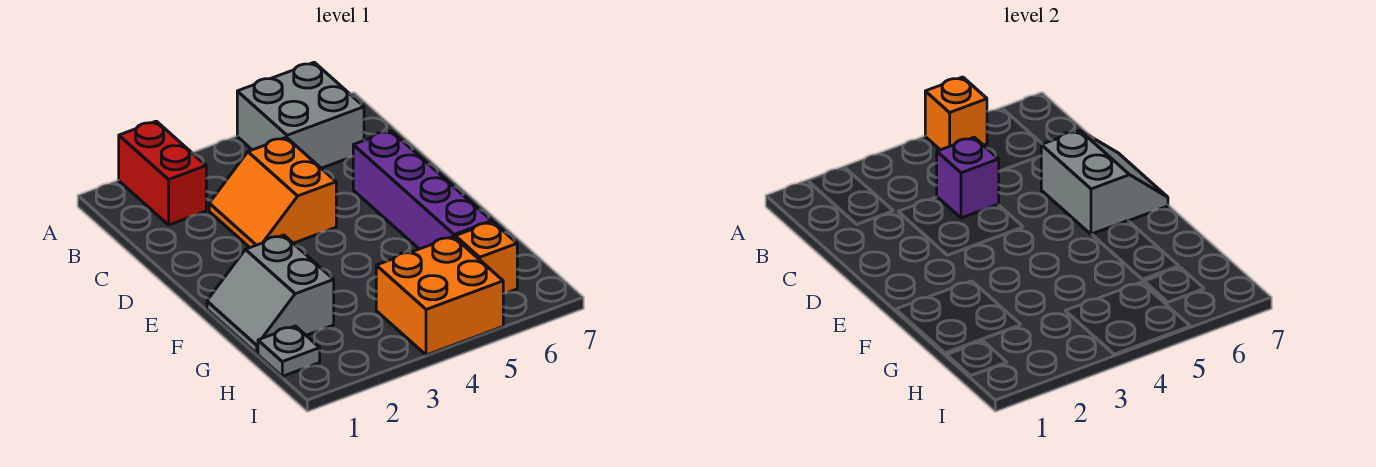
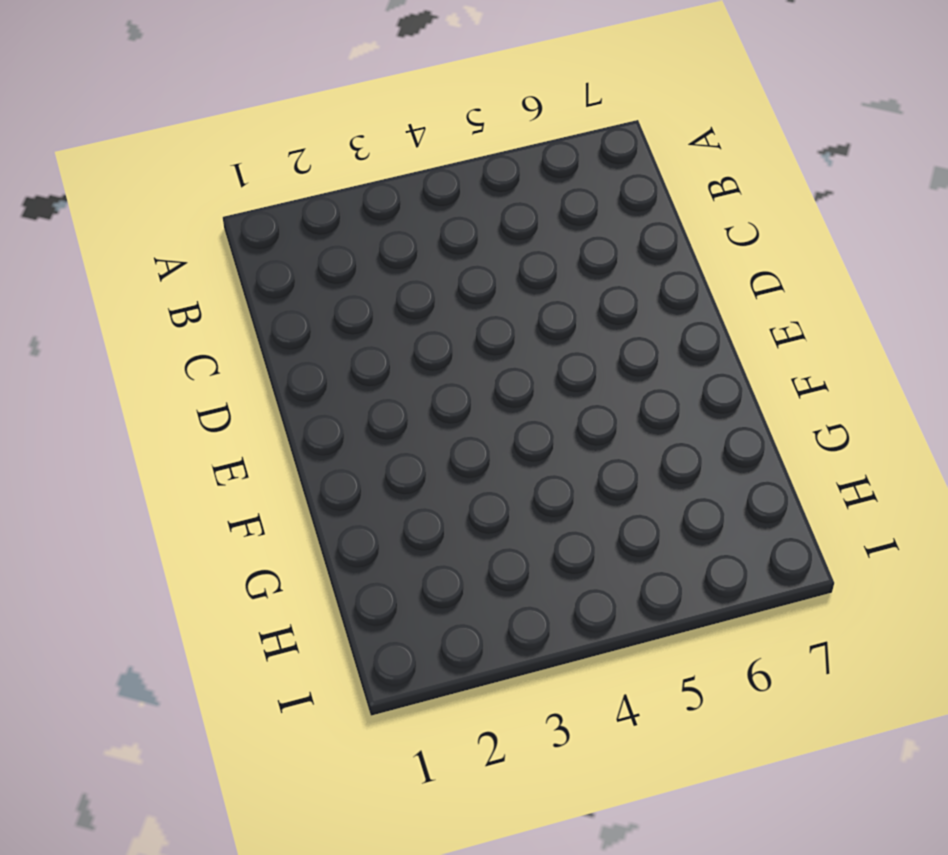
none -> red 1x2 brick [119,121,206,225]
none -> grey 2x2 brick [237,62,364,168]

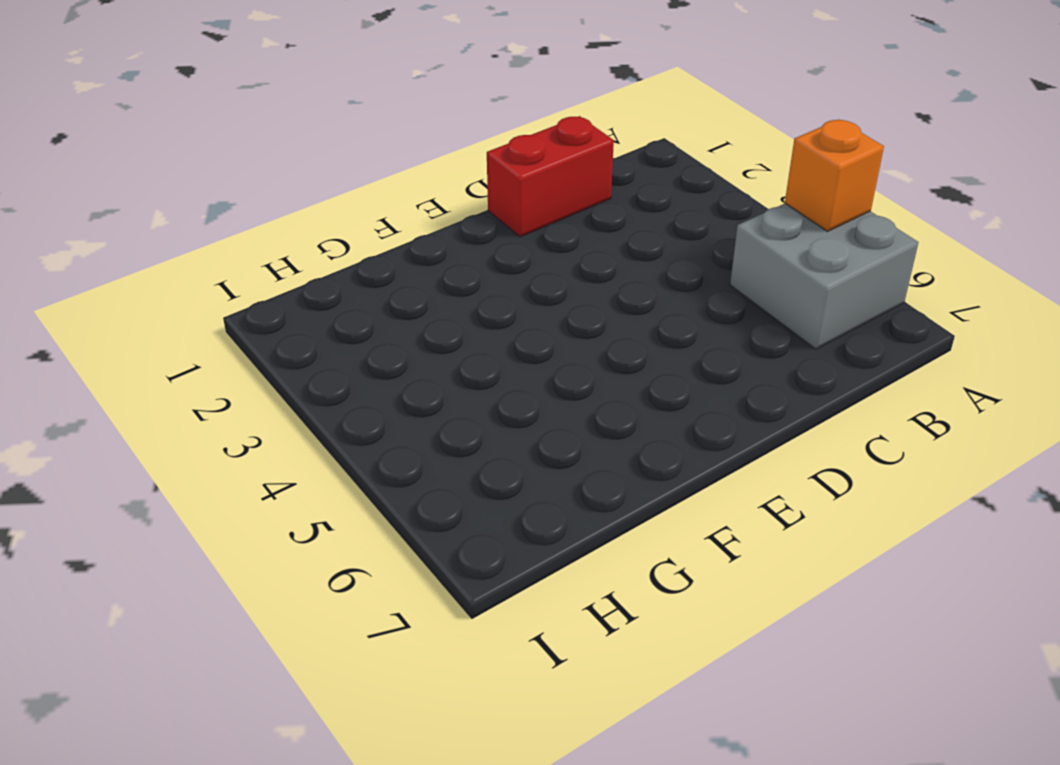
red 1x2 brick [487,116,614,237] -> red 1x2 brick moved to [119,121,206,225]
none -> orange 2x2 slope [209,137,336,247]
none -> purple 1x4 brick [353,131,492,249]

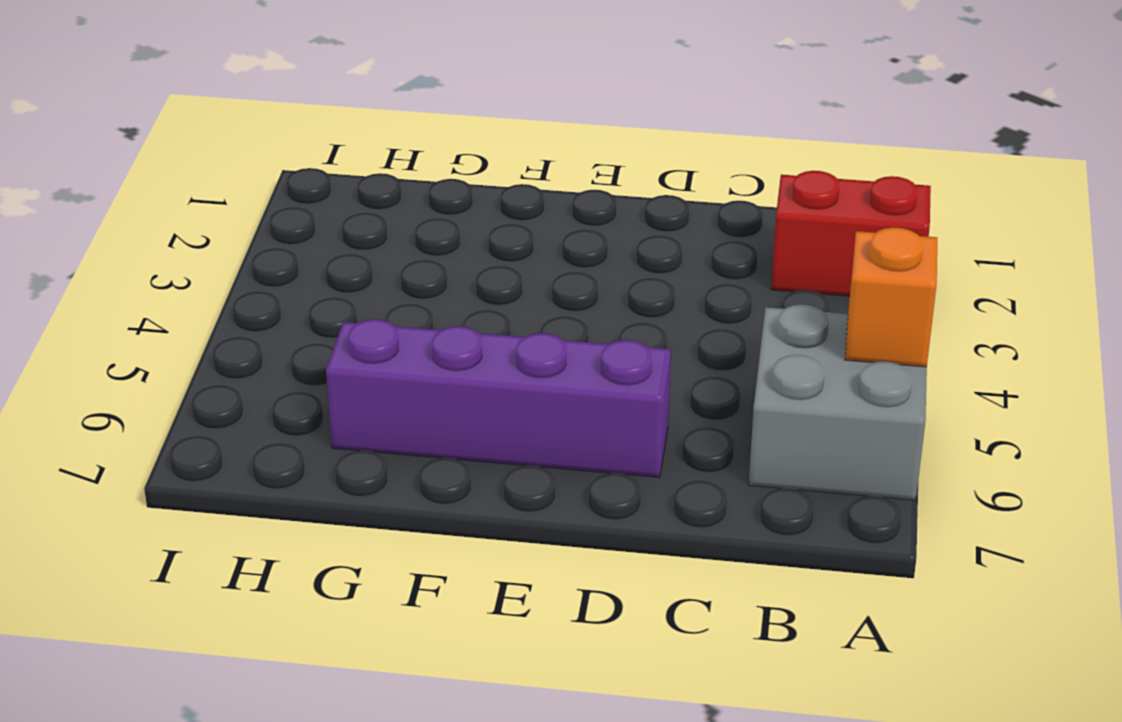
none -> orange 2x2 slope [209,137,336,247]
none -> grey 2x2 slope [207,235,334,354]

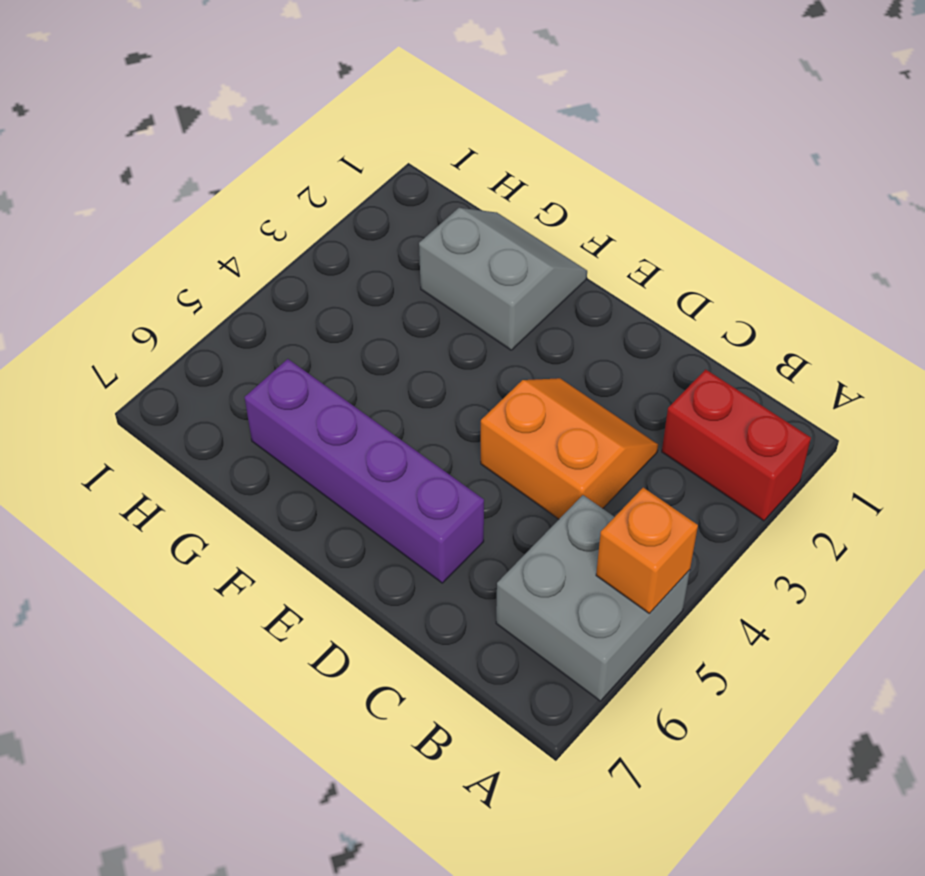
none -> grey 1x1 plate [258,326,320,376]
none -> orange 2x2 brick [376,237,503,355]

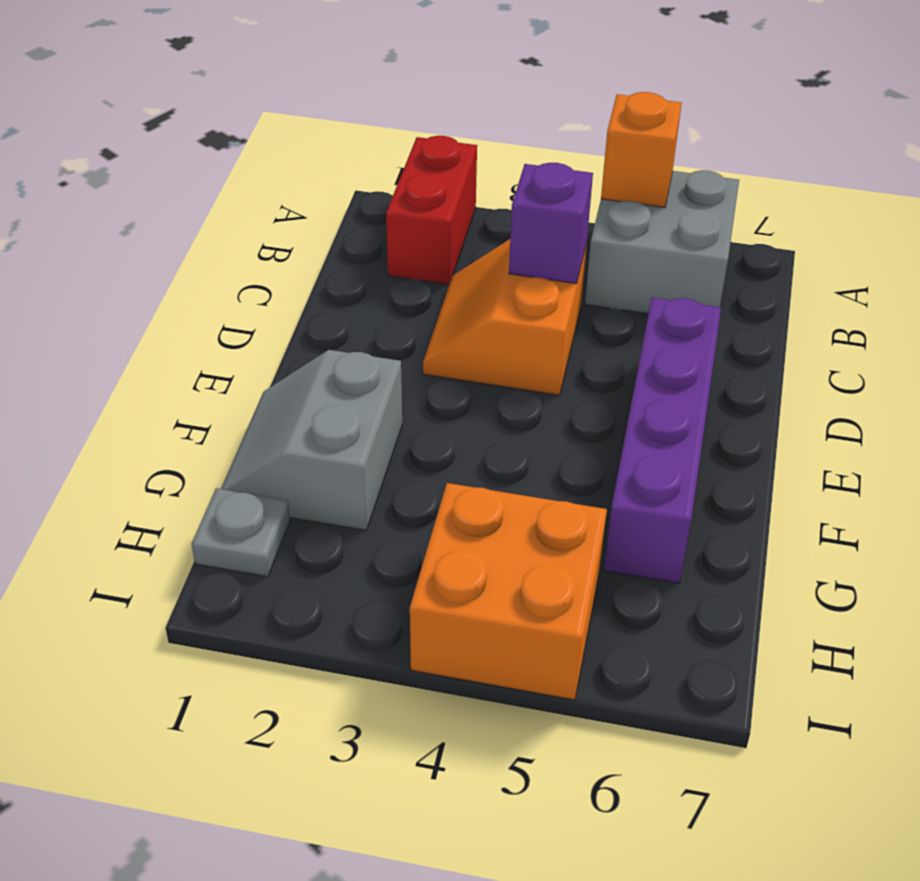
none -> orange 1x1 brick [455,222,517,294]
none -> grey 2x2 slope [1041,130,1168,235]

